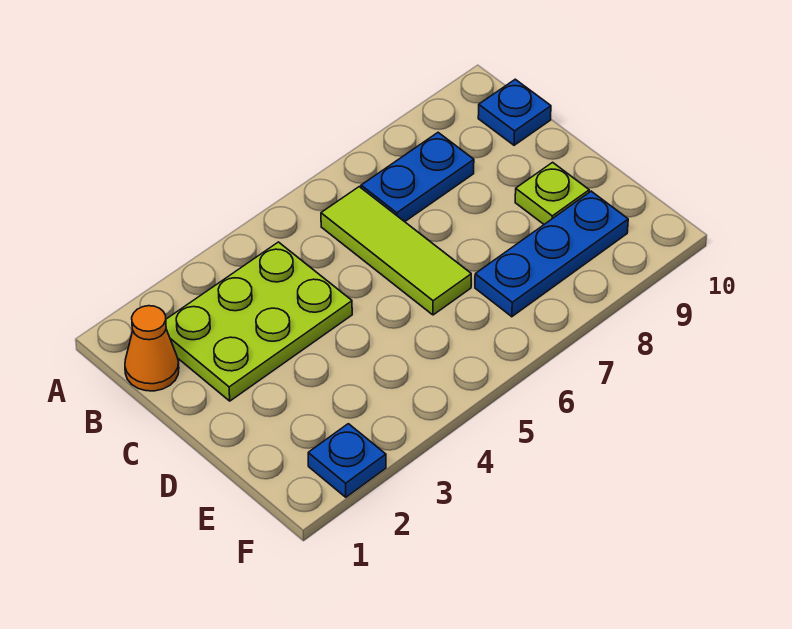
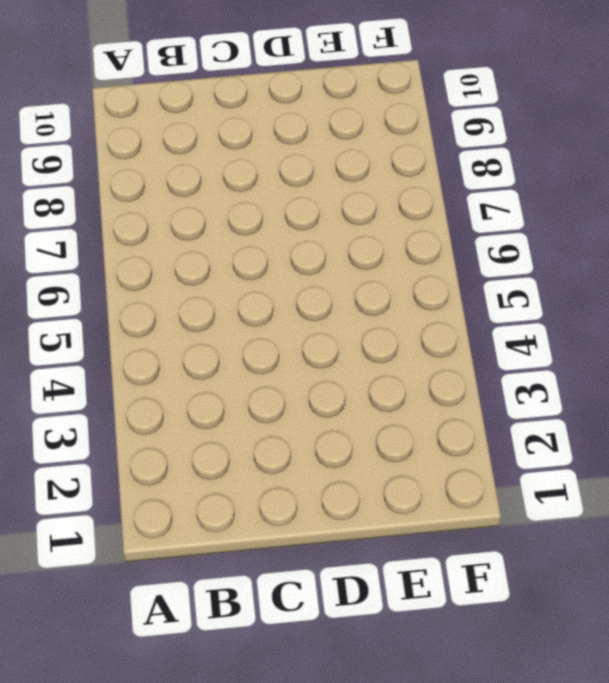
none -> orange 1x1 cone [125,306,179,391]
none -> lime 2x3 plate [166,242,352,401]

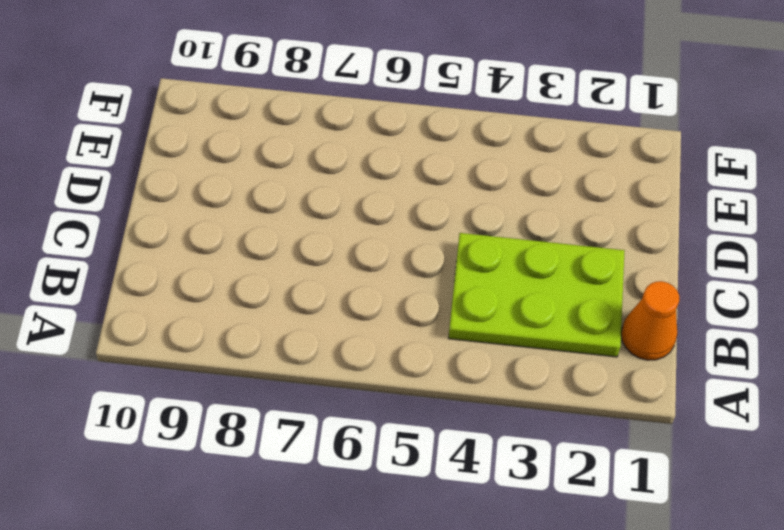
none -> lime 1x3 tile [321,187,471,315]
none -> blue 1x2 plate [361,133,474,222]

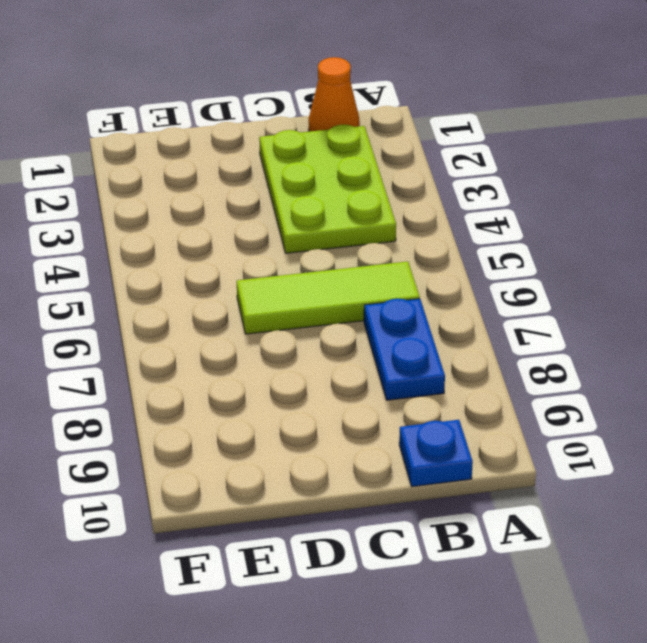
none -> lime 1x1 plate [515,162,589,224]
none -> blue 1x3 plate [475,191,628,317]

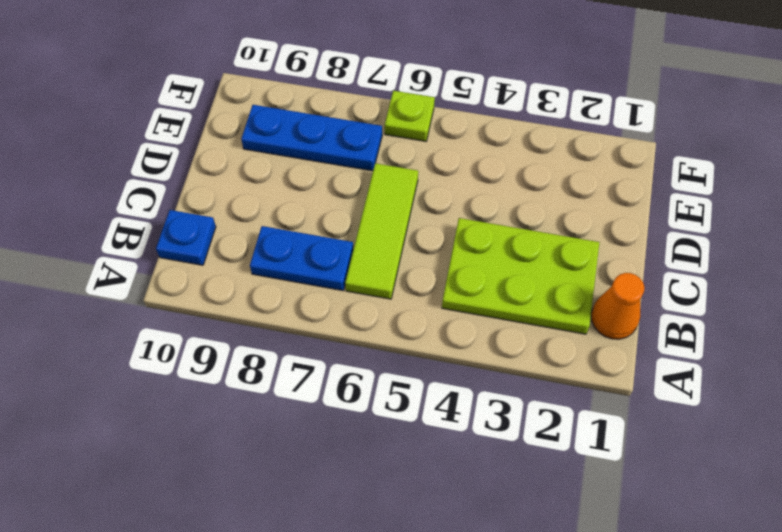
lime 1x1 plate [385,91,435,141] -> lime 1x1 plate moved to [515,162,589,224]
none -> blue 1x1 plate [308,424,386,497]

